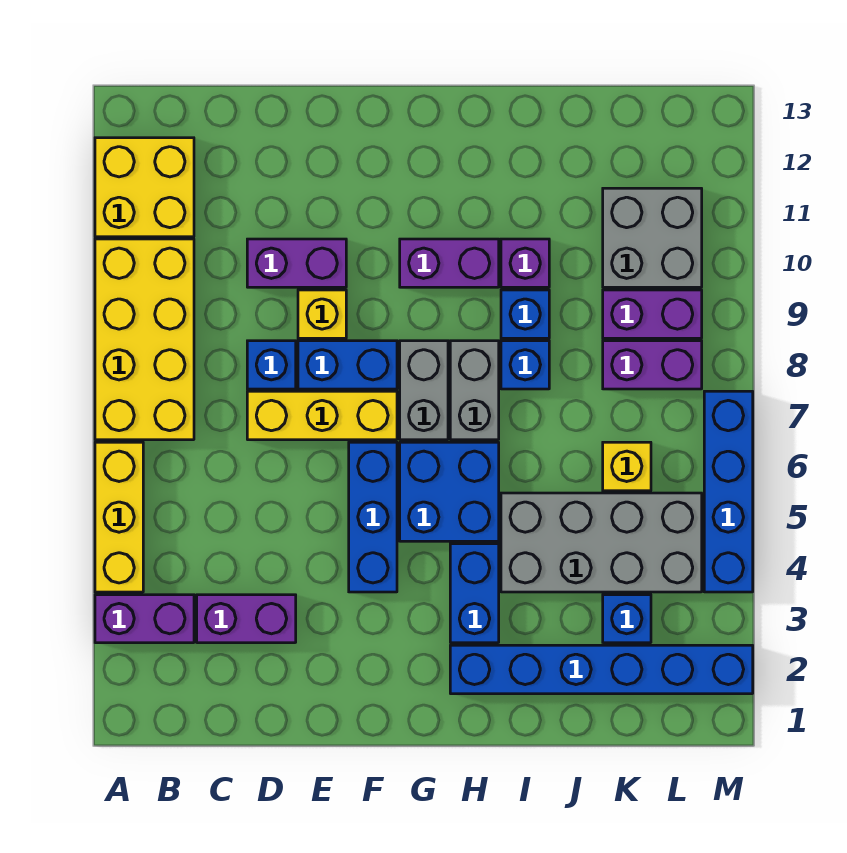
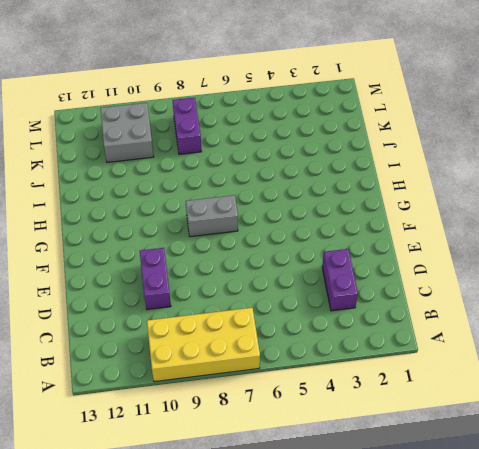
none -> purple 1x2 brick [95,595,194,643]
none -> yellow 1x3 brick [95,442,143,592]
none -> yellow 2x2 brick [95,138,194,237]

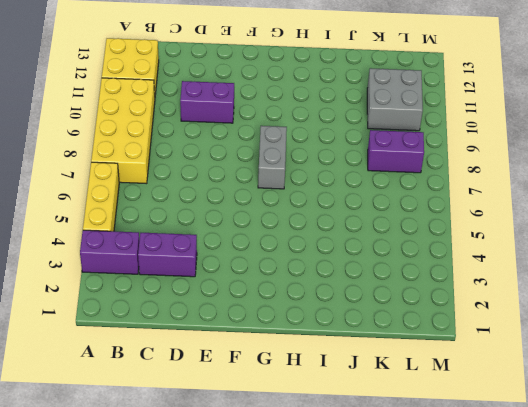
none -> yellow 1x3 brick [247,391,397,440]
none -> blue 1x1 brick [247,341,296,389]
none -> blue 1x2 brick [298,341,397,389]

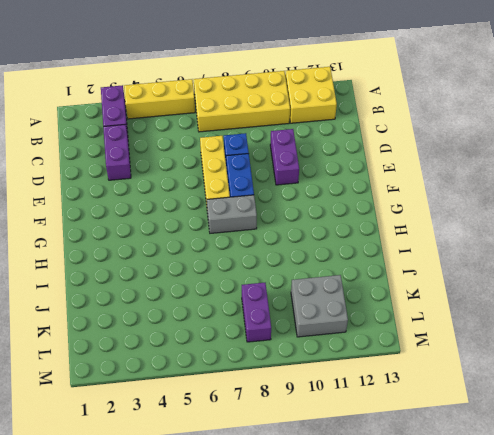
none -> yellow 1x1 brick [298,290,346,338]
none -> blue 1x3 brick [349,442,397,592]
none -> blue 2x2 brick [400,442,499,541]

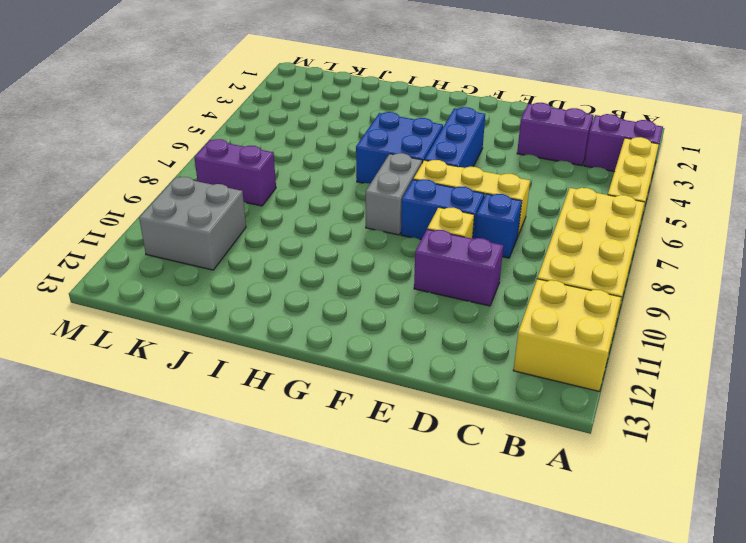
none -> purple 1x2 brick [400,239,499,287]
none -> blue 1x6 brick [450,645,753,694]
none -> blue 1x2 brick [450,544,499,643]

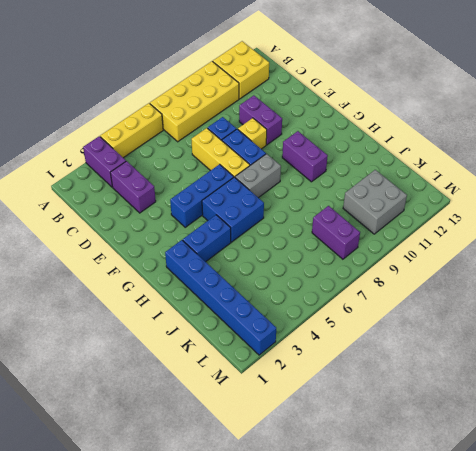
none -> grey 1x2 brick [450,341,499,440]
none -> grey 2x4 brick [501,493,702,592]
none -> blue 1x1 brick [501,341,549,389]

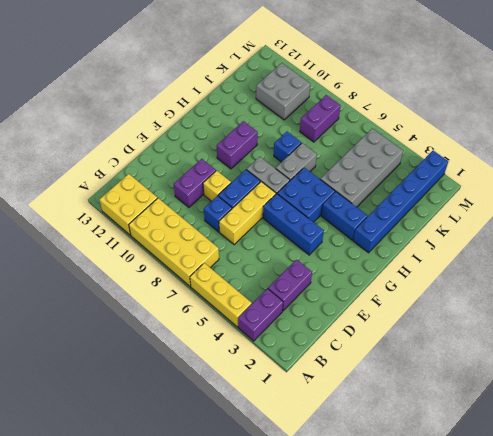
grey 1x2 brick [276,143,317,180] -> grey 1x2 brick turned to [450,341,499,440]
none -> blue 1x1 brick [501,290,549,338]
none -> purple 1x1 brick [501,239,549,287]
none -> blue 1x1 brick [603,595,651,643]

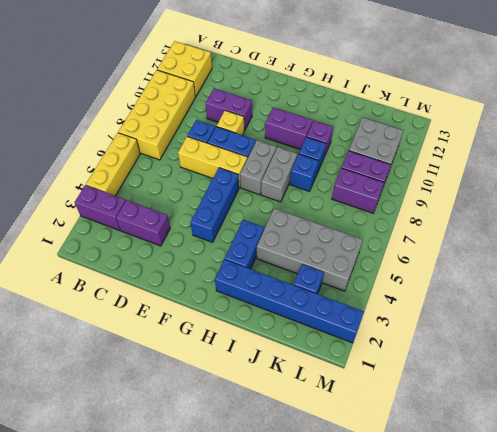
none -> blue 2x2 brick [400,442,499,541]
none -> yellow 1x1 brick [603,442,651,491]
none -> blue 1x4 brick [704,391,753,592]

